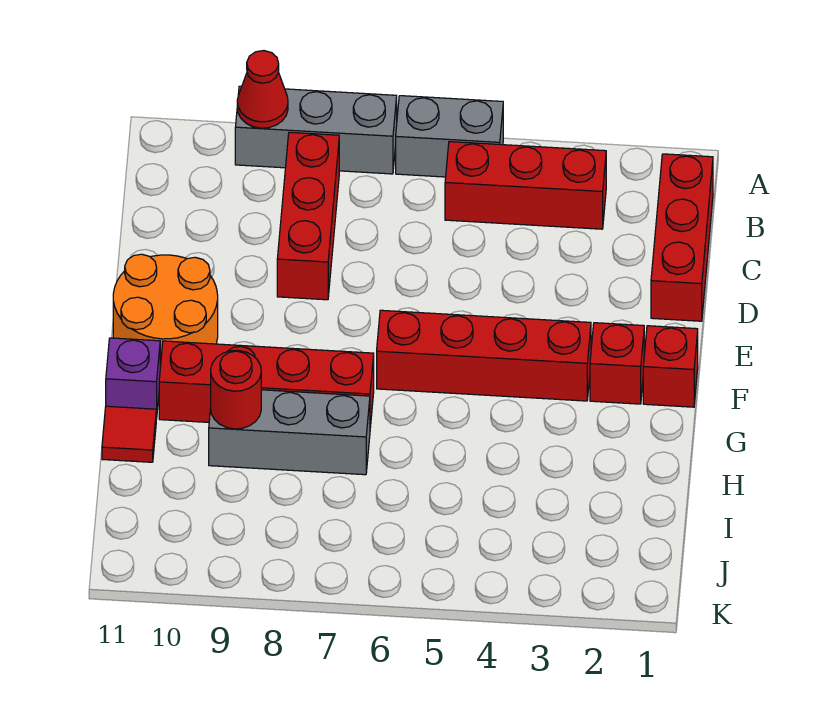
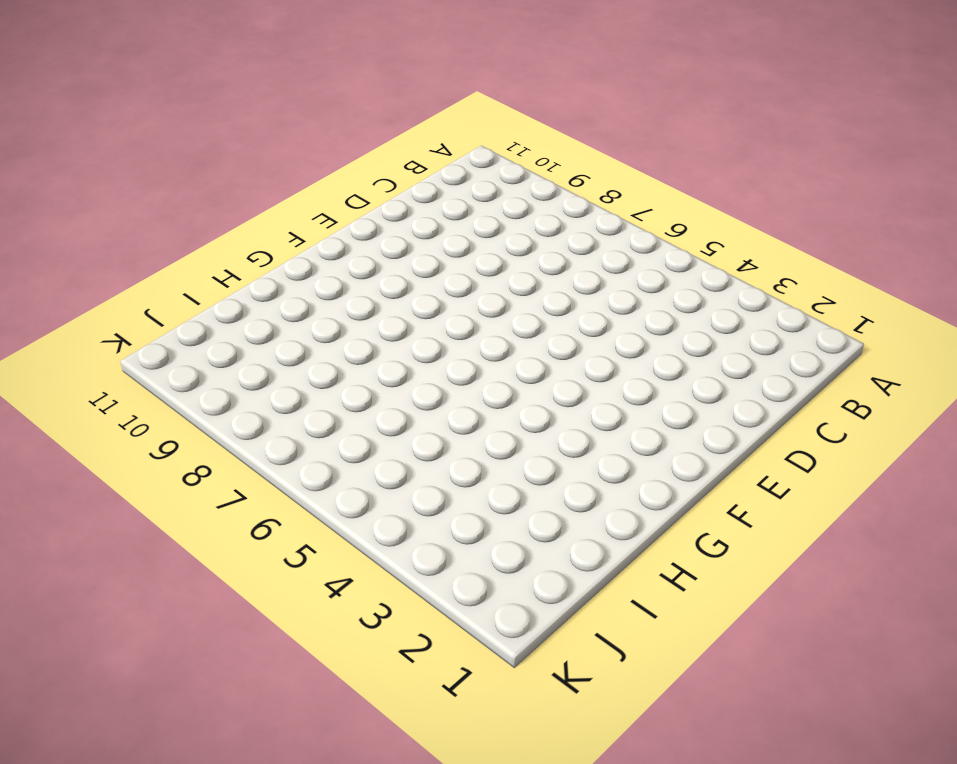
none -> grey 1x2 brick [396,96,503,177]
none -> grey 1x3 brick [235,86,397,174]
none -> red 1x3 brick [651,154,713,321]

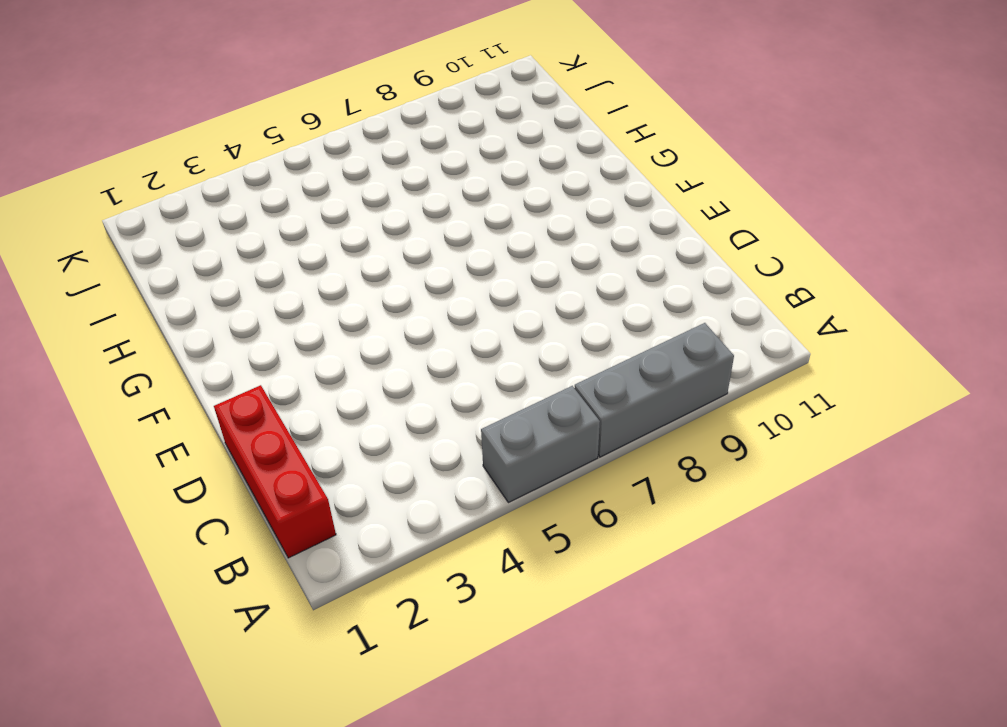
none -> red 1x3 brick [445,142,606,229]
none -> red 1x3 brick [277,132,339,300]
none -> orange 2x2 round brick [113,254,218,367]

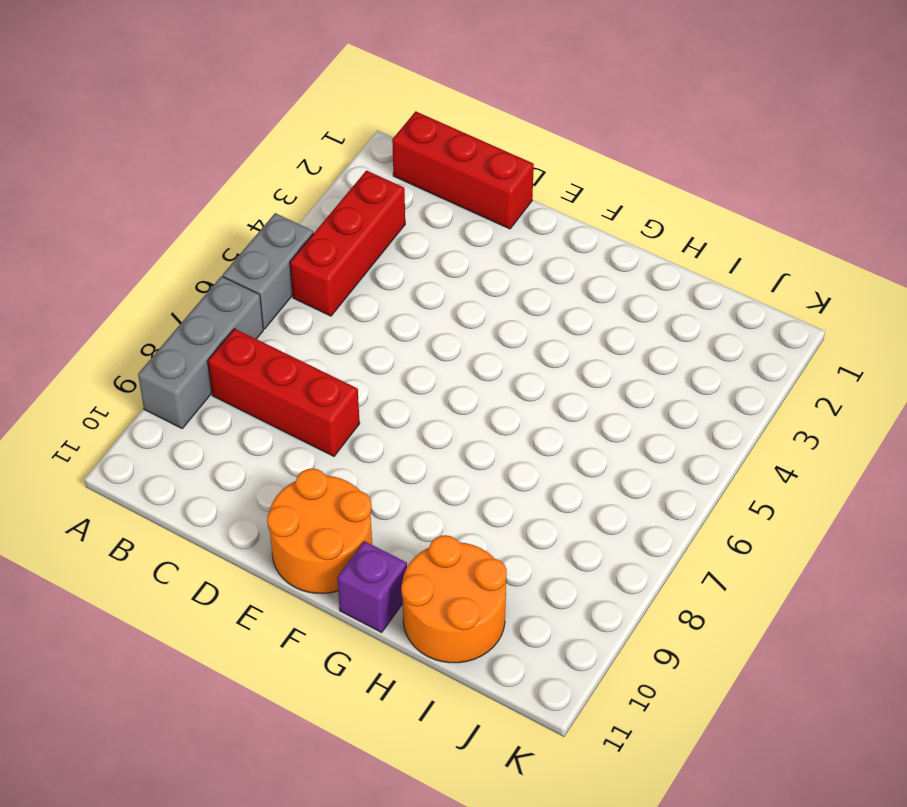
orange 2x2 round brick [401,535,507,663] -> red 1x1 tile [102,406,156,462]
none -> red 1x1 brick [643,326,698,407]
none -> red 1x1 brick [590,323,644,404]
none -> red 1x4 brick [377,310,591,401]

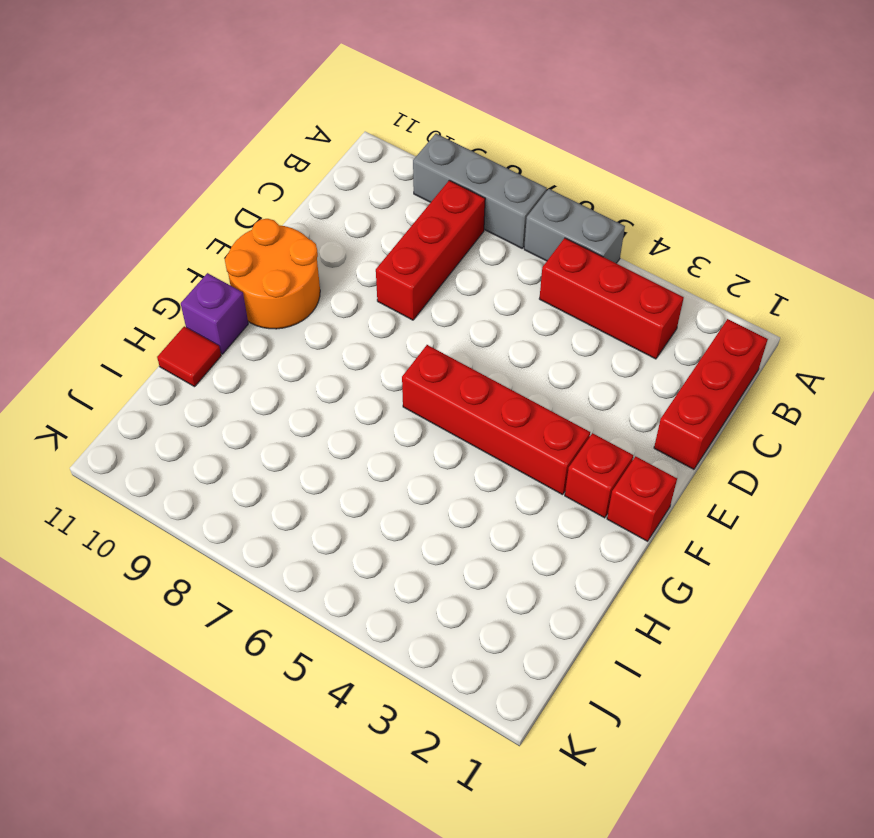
none -> red 1x4 brick [159,341,374,428]
none -> grey 1x3 brick [209,390,370,475]
none -> red 1x1 cone [237,51,288,128]

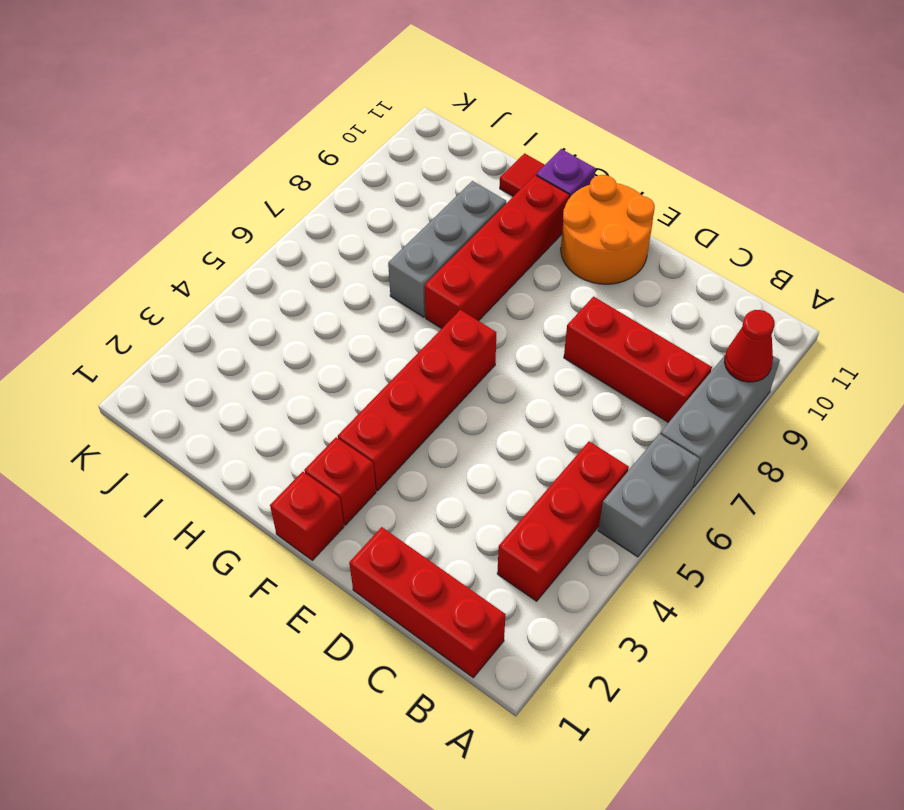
none -> red 1x1 round brick [211,350,261,429]

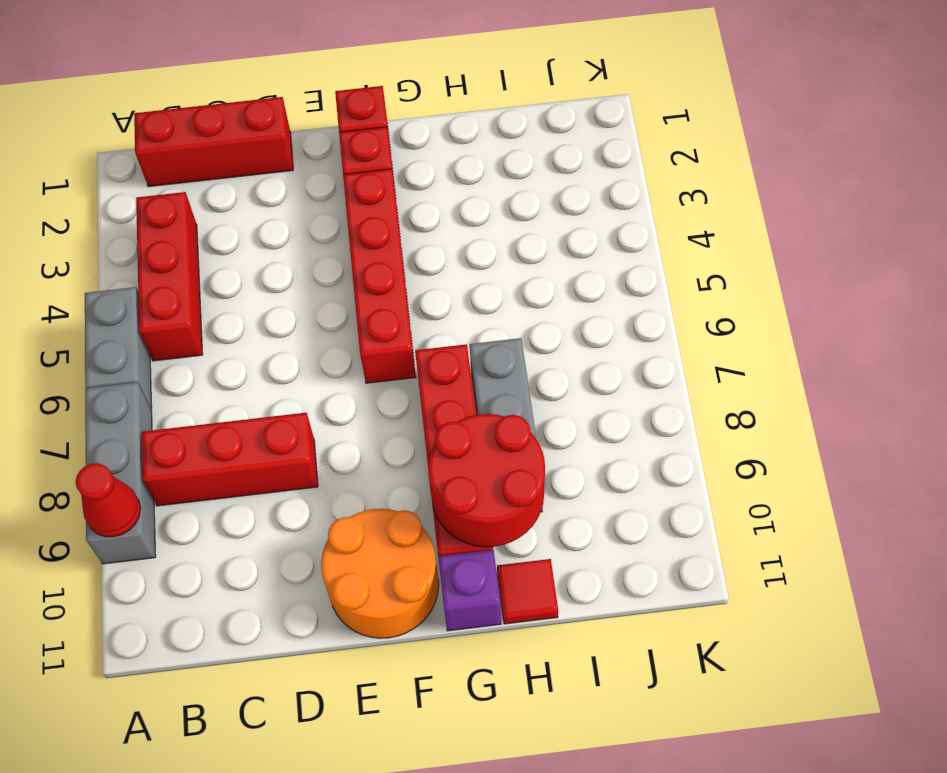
red 2x2 round brick [428,414,545,547] -> red 1x1 round brick [211,350,261,429]

